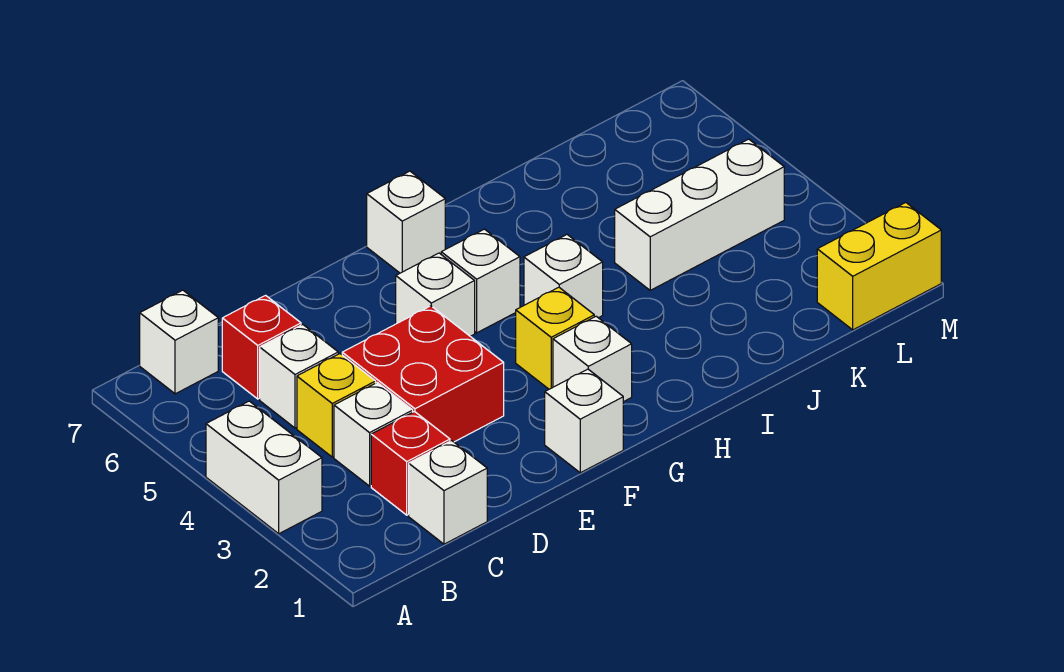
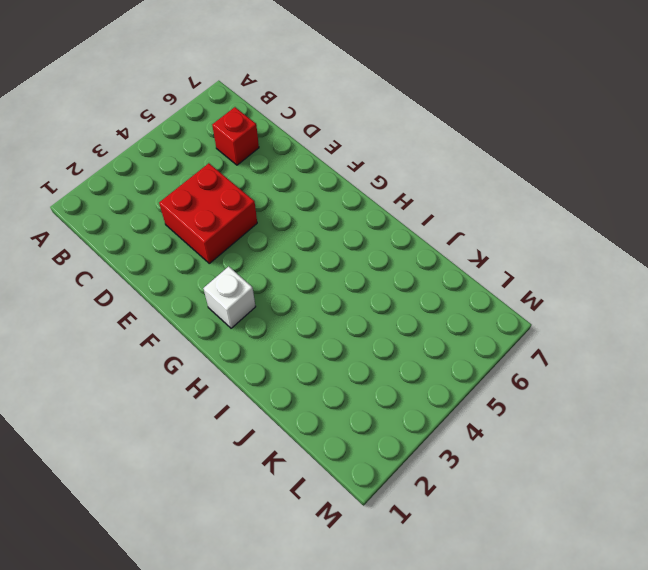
none -> white 1x2 brick [206,401,322,534]
none -> white 1x1 brick [140,290,218,394]
none -> white 1x1 brick [409,441,487,544]

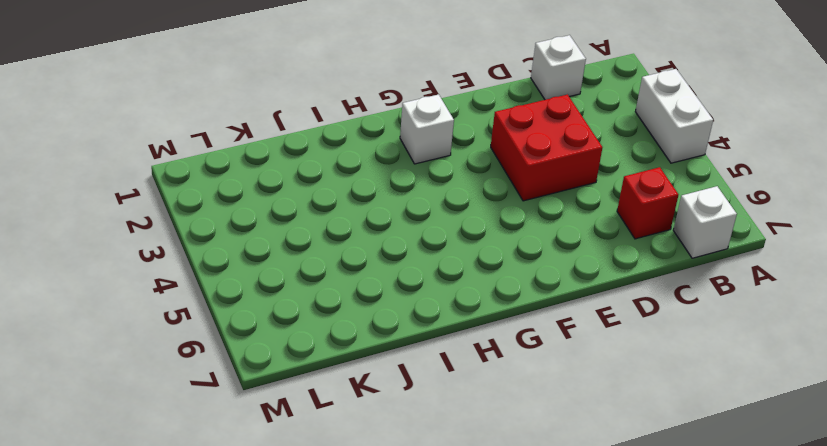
none -> red 1x1 brick [371,412,450,515]
none -> white 1x1 brick [334,383,413,486]
none -> yellow 1x1 brick [297,354,376,457]

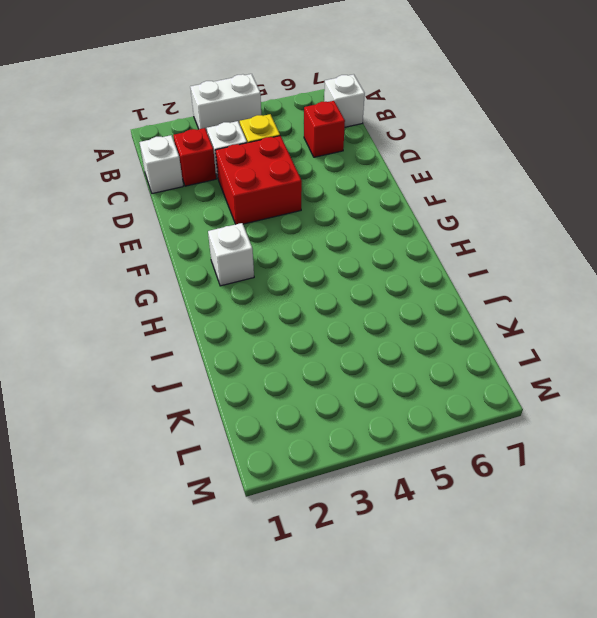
none -> white 1x1 brick [260,324,338,428]
none -> white 1x1 brick [545,369,623,473]
none -> white 1x1 brick [396,253,475,336]

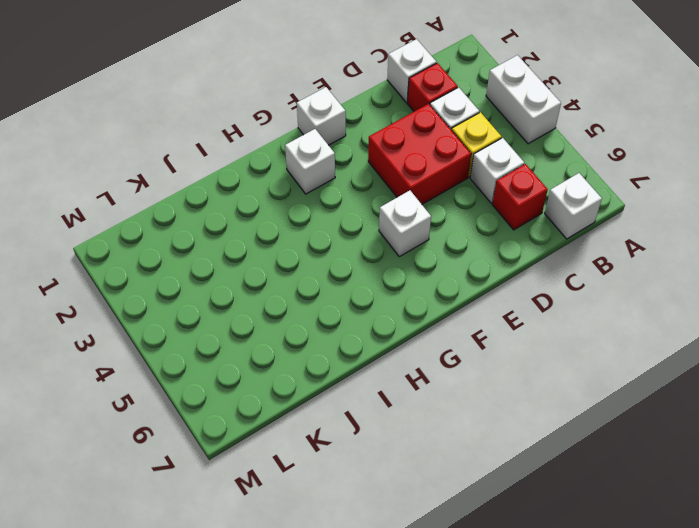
none -> yellow 1x1 brick [516,287,594,389]
none -> white 1x1 brick [441,229,520,333]
none -> white 1x1 brick [367,171,445,273]

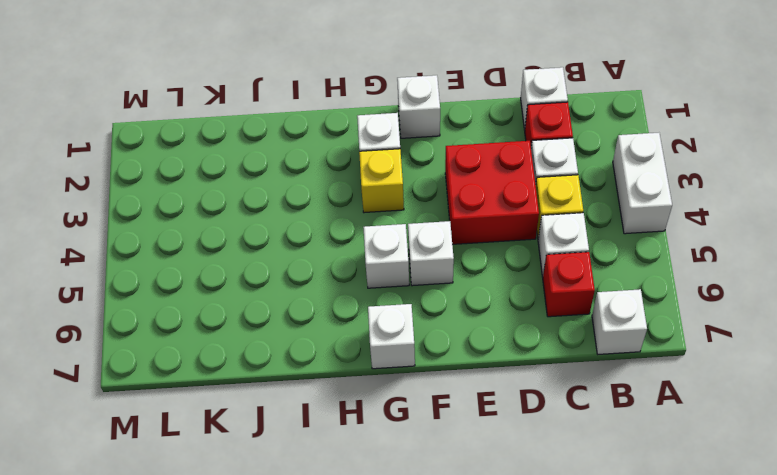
none -> white 1x1 brick [524,235,603,318]
none -> white 1x3 brick [615,139,784,290]
none -> yellow 1x2 brick [817,203,941,330]

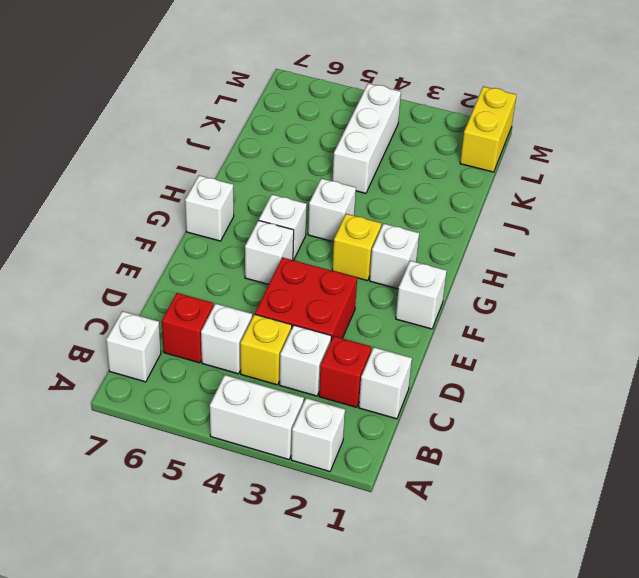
white 1x1 brick [291,398,345,472] -> none

